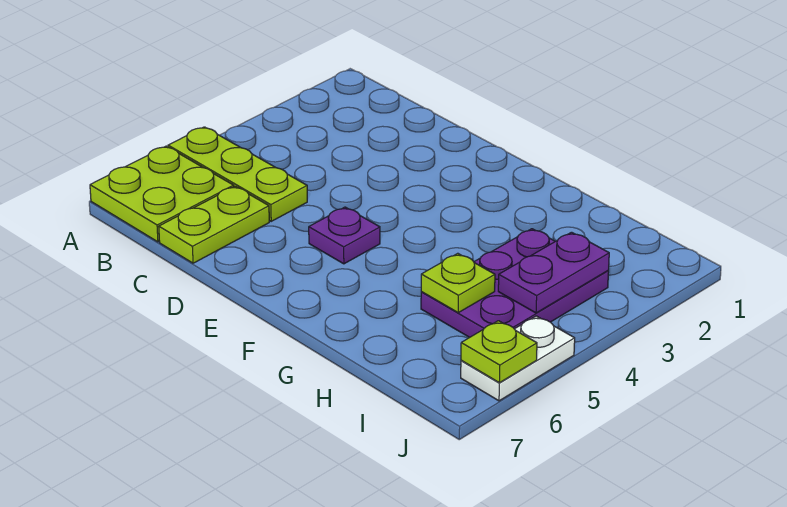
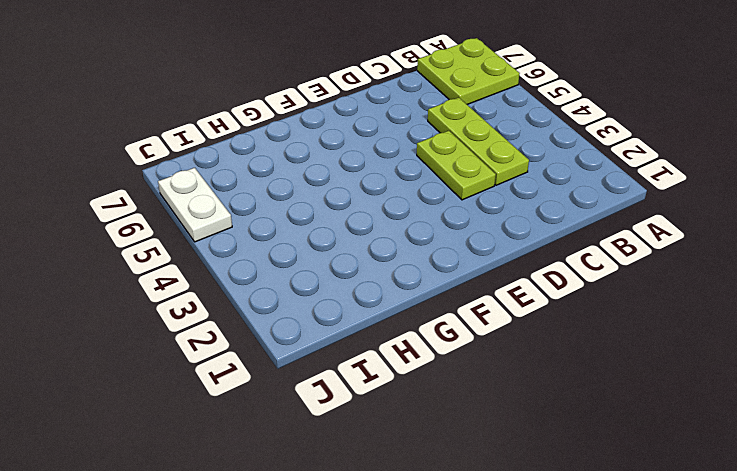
lime 1x3 plate [428,98,529,185] -> lime 1x3 plate turned to [168,127,307,221]
lime 1x2 plate [417,131,496,200] -> lime 1x2 plate moved to [159,186,269,263]
none -> purple 1x1 plate [309,207,380,264]
none -> purple 2x3 plate [421,229,609,337]

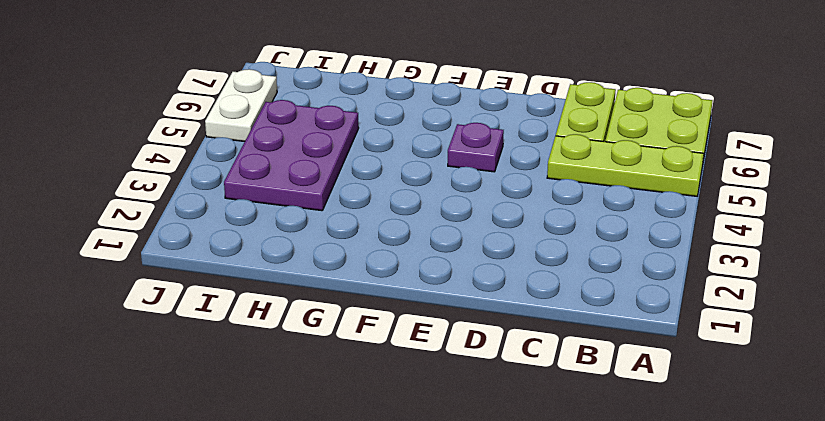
none -> lime 1x1 plate [421,253,495,313]
none -> purple 1x2 plate [498,232,609,313]

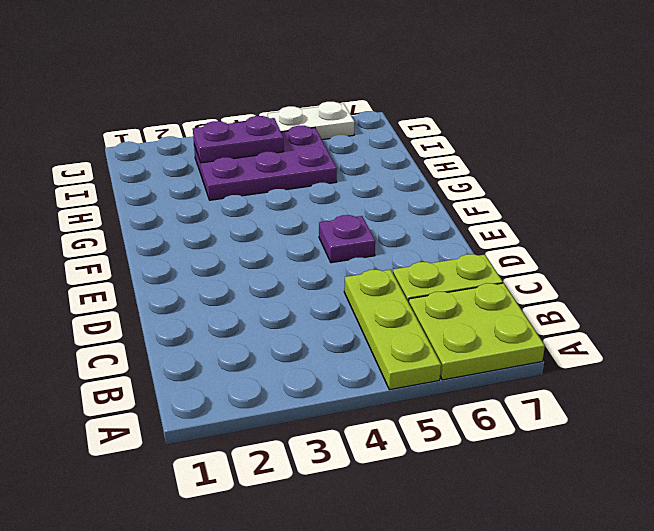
none -> lime 1x1 plate [421,253,495,313]
none -> lime 1x1 plate [461,321,537,383]

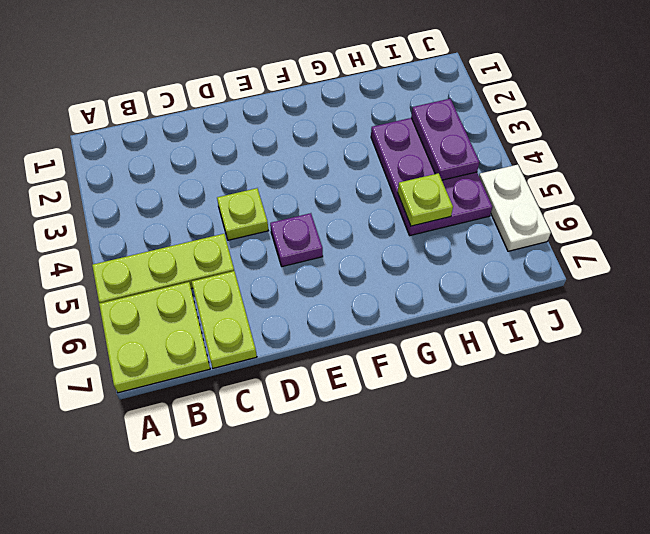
lime 1x1 plate [217,188,268,240] -> lime 1x1 plate moved to [461,321,537,383]

